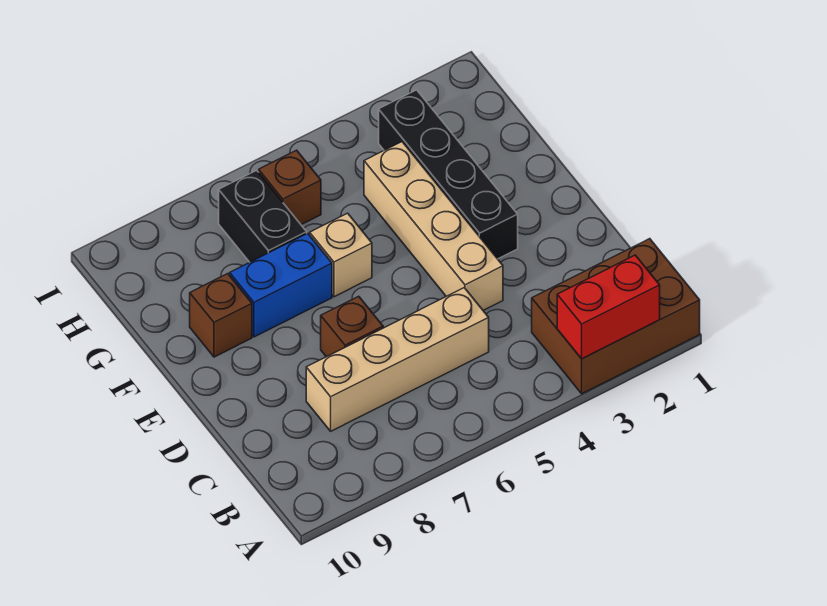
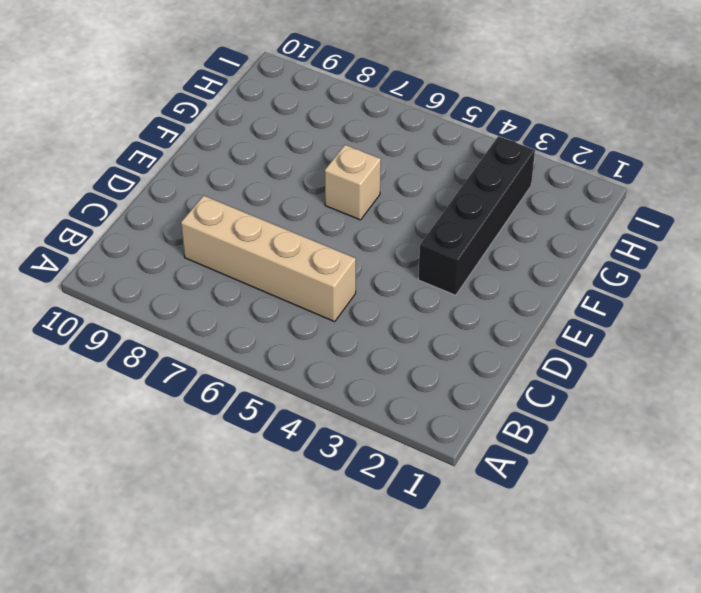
none -> brown 2x3 brick [532,239,700,394]
none -> tan 1x4 brick [364,142,503,310]

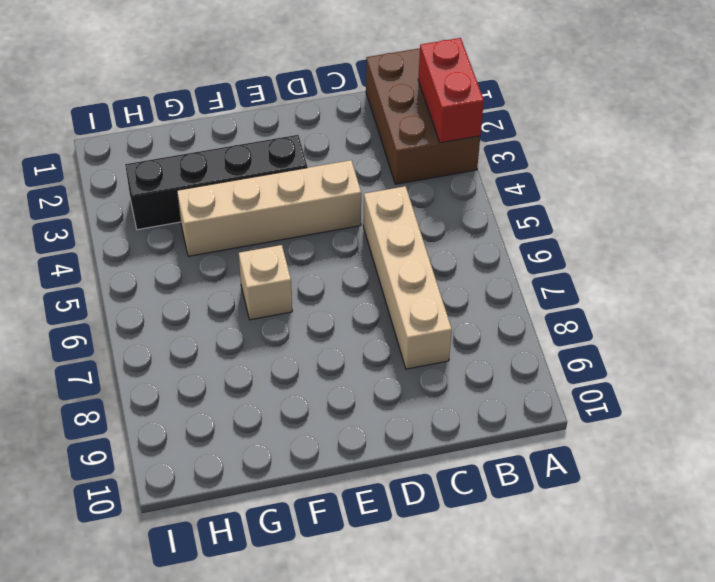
none -> brown 1x1 brick [321,296,383,357]
none -> blue 1x2 brick [230,233,332,337]

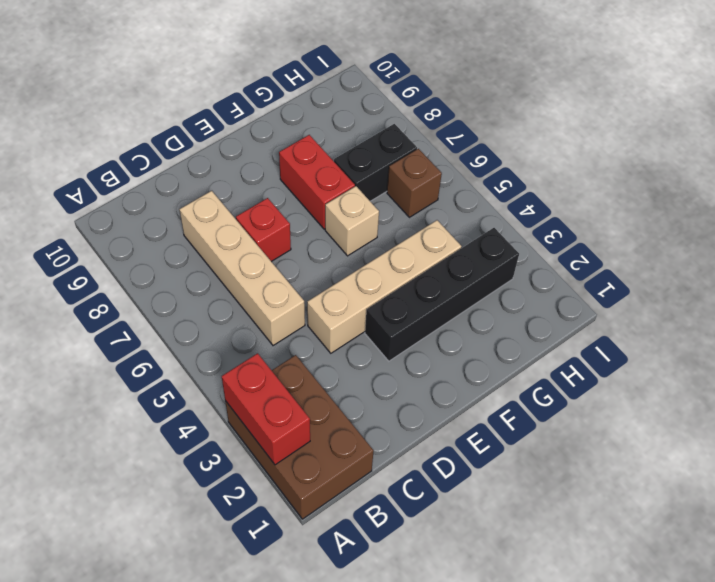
red 1x1 brick [236,198,291,262] -> brown 1x1 brick [321,296,383,357]
red 1x2 brick [279,135,355,229] -> blue 1x2 brick [230,233,332,337]
none -> brown 1x1 brick [190,274,252,357]

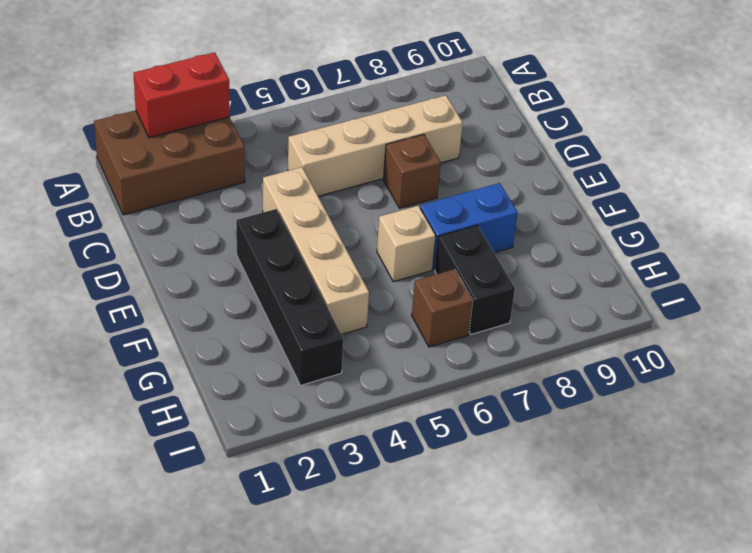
none -> brown 1x1 brick [190,274,252,357]

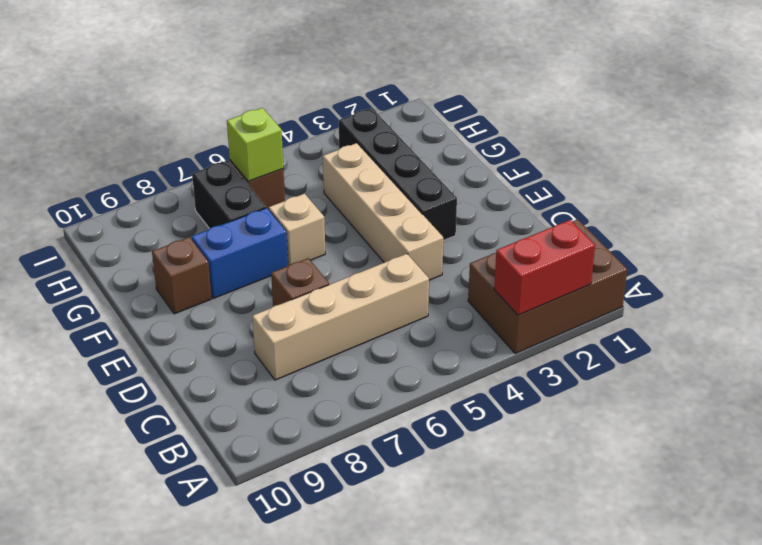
lime 1x1 brick [227,108,283,181] -> none

